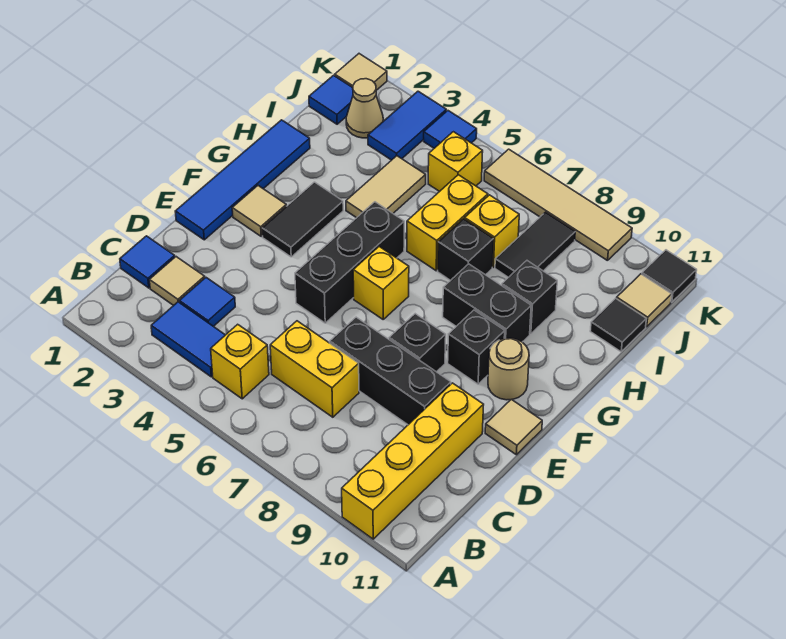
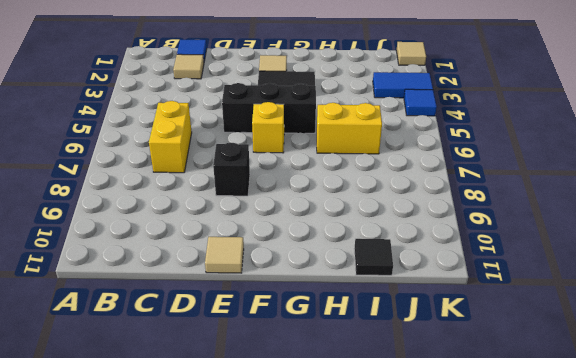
none -> yellow 1x4 brick [342,383,484,539]
none -> blue 1x2 tile [151,302,225,377]
none -> yellow 1x1 brick [211,324,269,399]
none -> blue 1x1 tile [180,278,235,326]

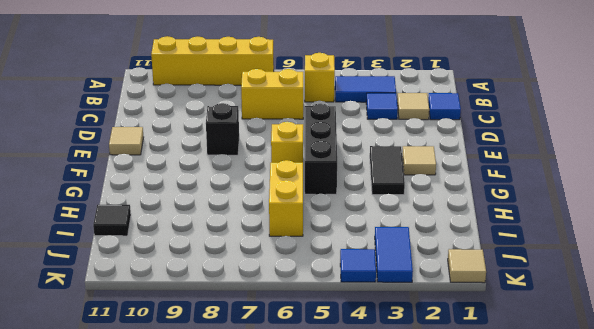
yellow 1x4 brick [151,36,274,85] -> yellow 1x4 brick turned to [342,383,484,539]
none -> black 1x3 brick [330,317,451,425]
none -> blue 1x4 tile [175,120,310,240]
none -> black 1x1 brick [448,310,505,384]
none -> tan 1x1 round brick [488,338,529,400]

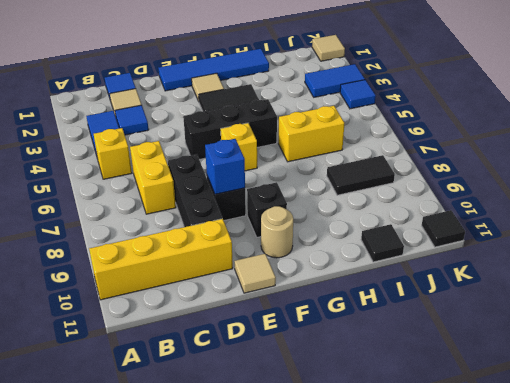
blue 1x1 brick [205,139,245,194] -> none
none -> black 1x2 brick [443,264,531,342]
none -> tan 1x2 tile [346,156,426,218]
none -> black 1x1 brick [438,219,493,281]
none -> black 1x1 brick [502,261,557,334]

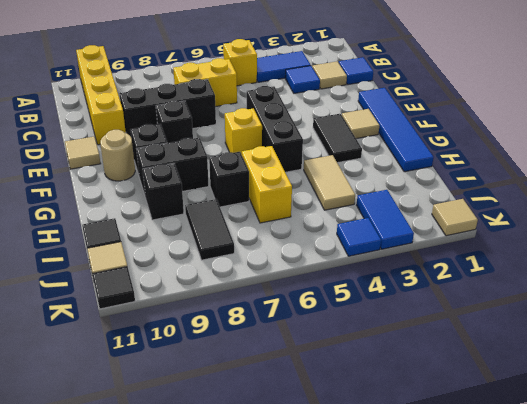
none -> yellow 1x1 brick [465,195,519,267]
none -> blue 1x1 tile [309,75,353,124]
none -> tan 1x1 cone [346,79,383,138]
none -> yellow 1x1 brick [428,132,483,192]

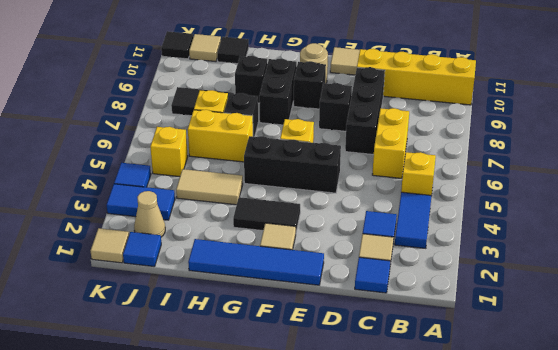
none -> tan 1x4 tile [484,149,632,261]

